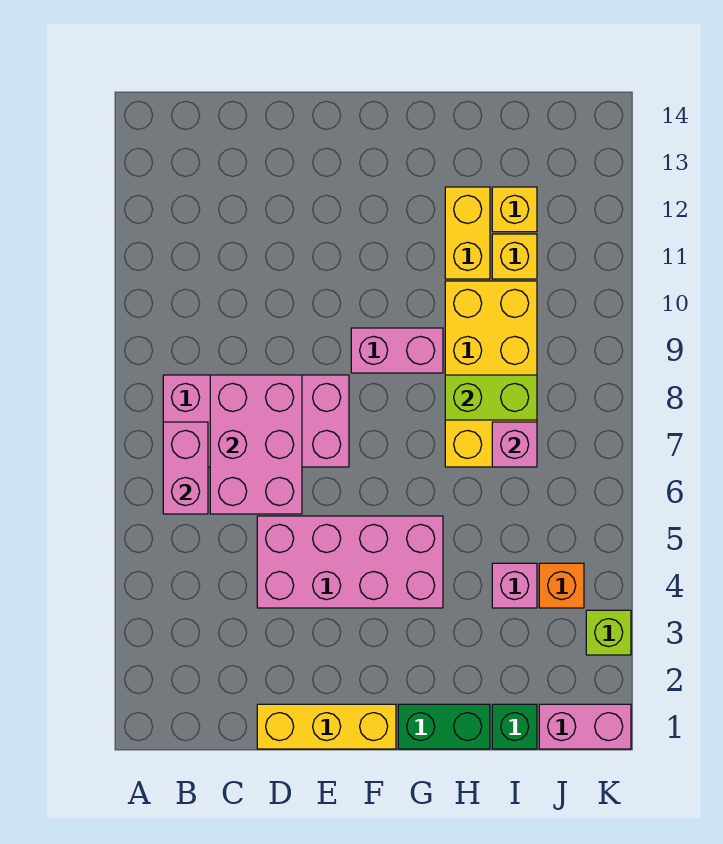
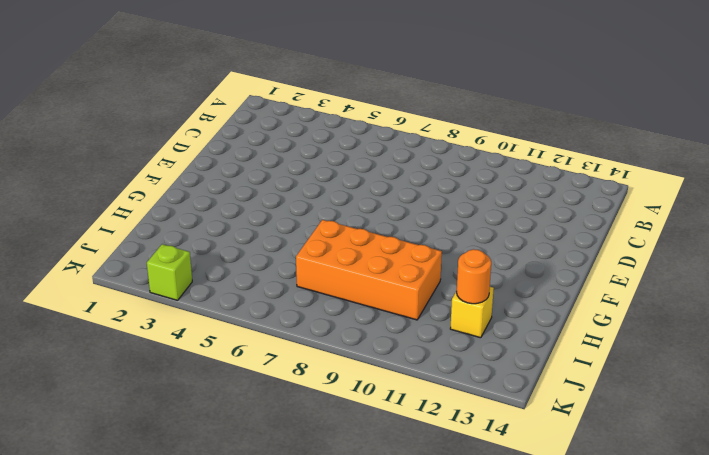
orange 2x4 brick [296,220,442,320] -> yellow 2x4 brick [445,281,537,467]
orange 1x1 round brick [457,249,491,304] -> none
none -> pink 2x4 brick [163,375,349,467]
none -> yellow 1x3 brick [257,704,396,749]
none -> pink 2x4 brick [257,516,443,608]

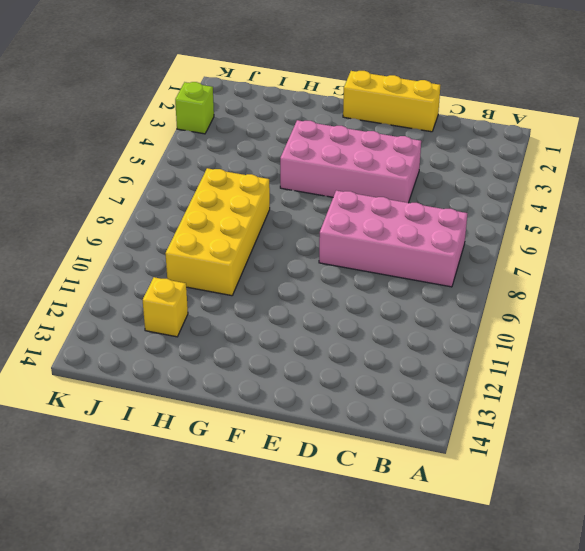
none -> pink 1x2 brick [351,328,443,373]
none -> green 1x2 brick [398,704,490,749]
none -> yellow 1x2 brick [445,187,490,279]

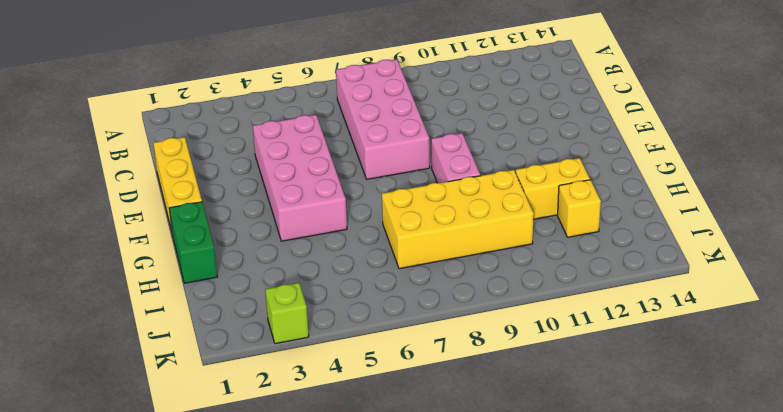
none -> green 1x1 brick [492,704,537,749]
none -> pink 1x1 brick [492,563,537,608]
none -> yellow 1x1 brick [492,234,537,279]

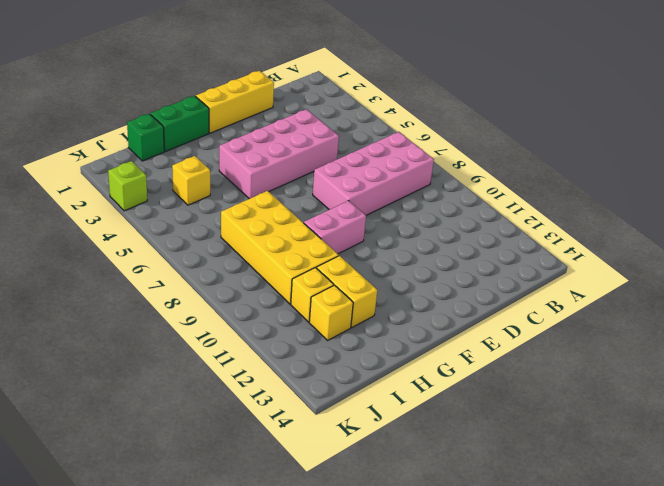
yellow 1x1 brick [172,156,210,205] -> pink 1x1 brick [492,563,537,608]
none -> pink 1x2 brick [539,704,631,749]
none -> orange 1x1 brick [539,563,584,608]
none -> pink 1x2 brick [163,422,208,514]

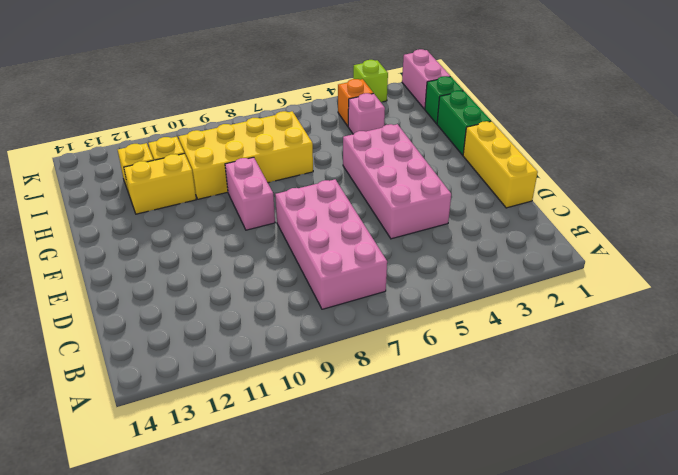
none -> pink 1x2 brick [163,422,208,514]
none -> pink 2x3 brick [210,375,302,514]
none -> lime 1x2 brick [445,375,537,420]

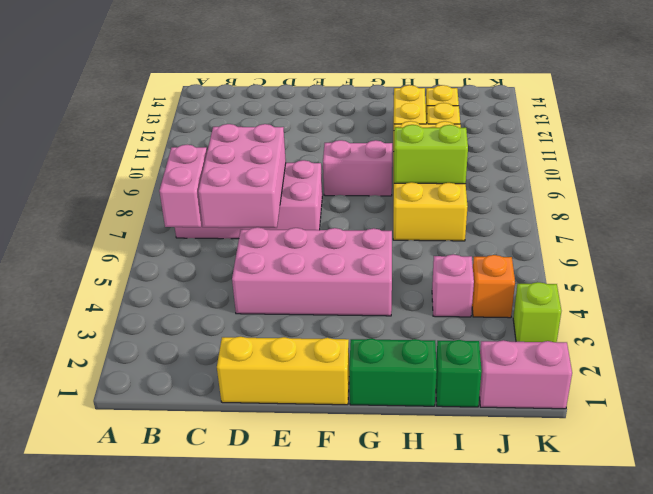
none -> pink 1x1 brick [492,422,537,467]

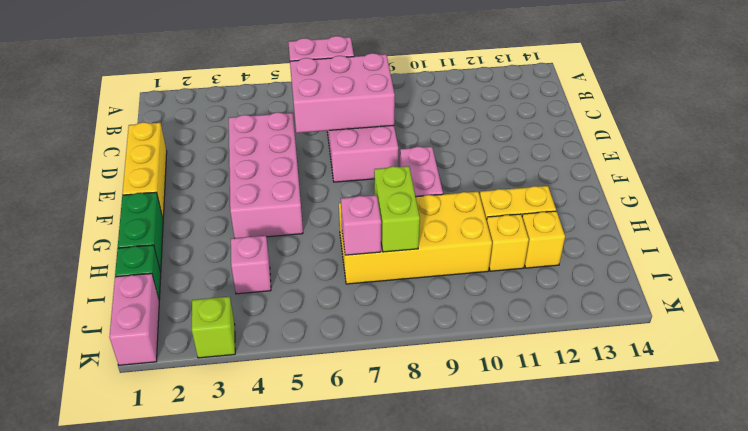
none -> orange 1x1 brick [539,563,584,608]

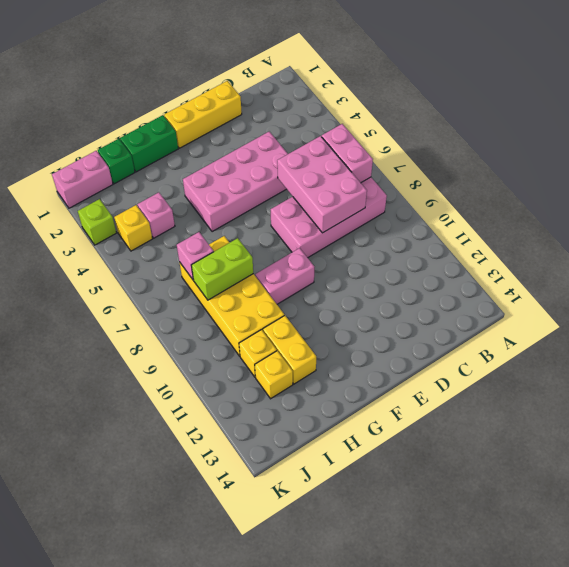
yellow 1x1 brick [114,205,152,251] -> orange 1x1 brick [539,563,584,608]

